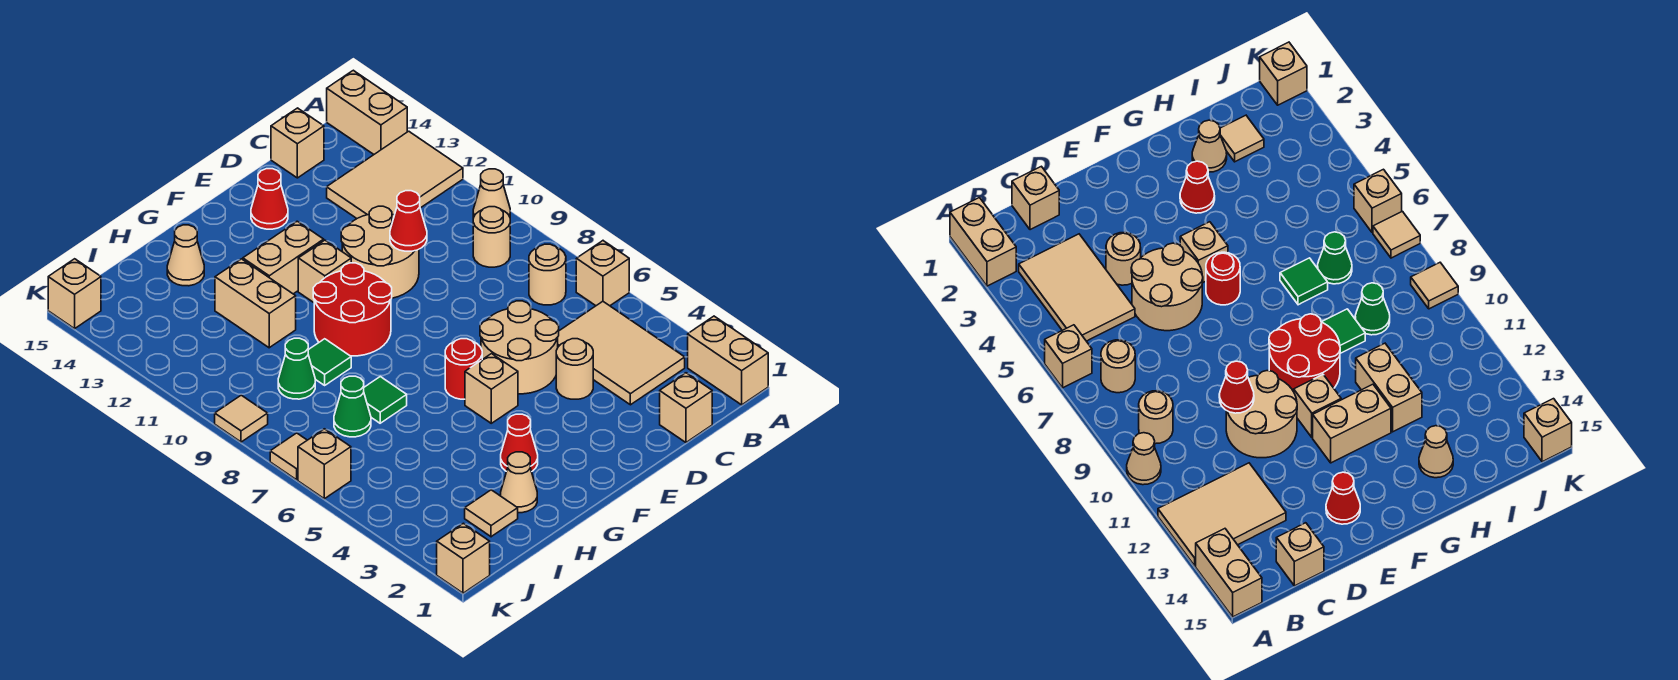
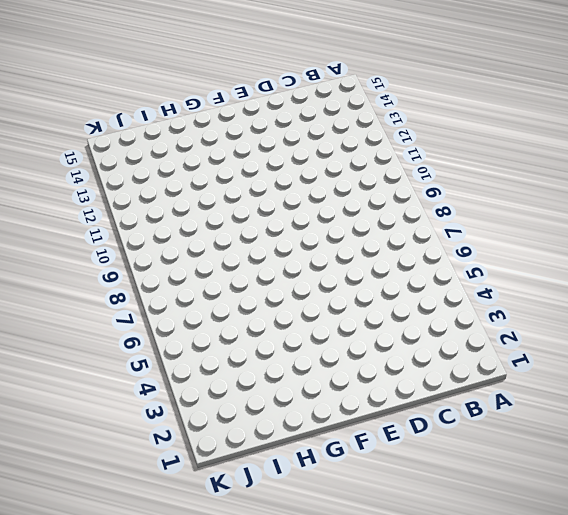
none -> tan 1x2 brick [688,316,768,405]
none -> tan 1x1 brick [576,241,629,306]
none -> tan 1x1 cone [473,169,510,218]
none -> tan 2x3 tile [327,131,463,218]

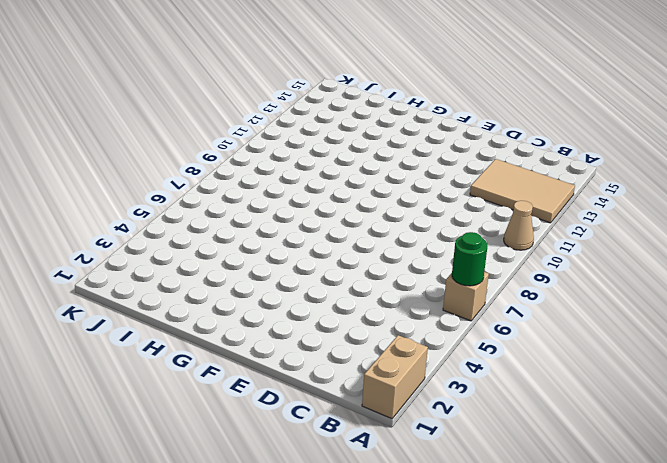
green 1x1 round brick [452,232,487,286] -> none
none -> tan 1x2 brick [327,70,407,154]
none -> tan 2x3 tile [557,301,685,405]
none -> tan 1x1 round brick [529,244,566,305]
none -> tan 1x1 round brick [473,207,510,267]

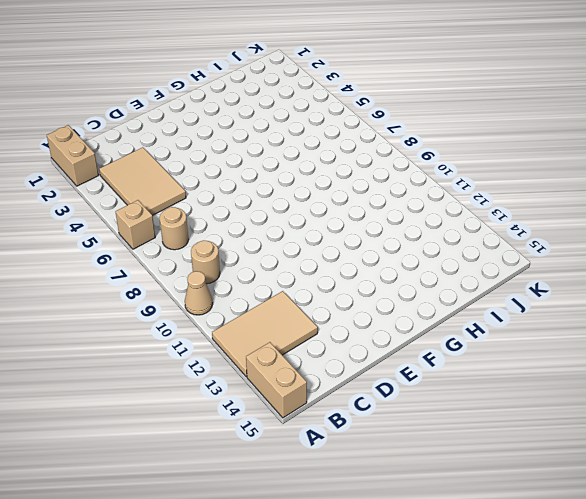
none -> tan 1x1 brick [660,373,712,442]
none -> tan 1x1 brick [271,108,324,178]
none -> tan 1x1 round brick [556,339,593,399]
none -> tan 2x2 round brick [480,301,559,394]

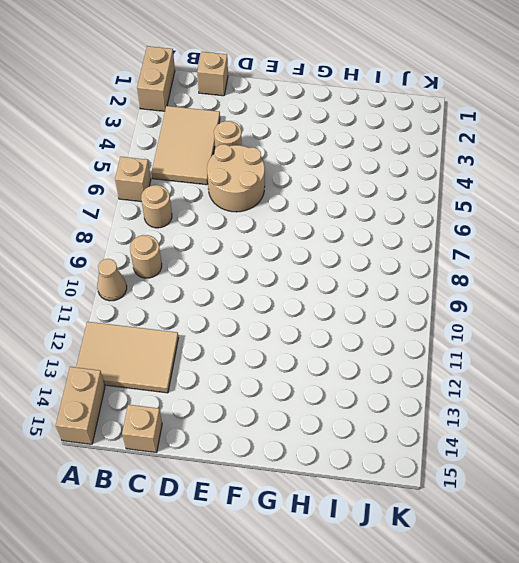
none -> tan 2x2 round brick [341,206,419,298]
none -> red 1x1 cone [251,169,288,229]
none -> tan 1x1 brick [465,354,518,423]
none -> red 1x1 round brick [445,339,482,399]

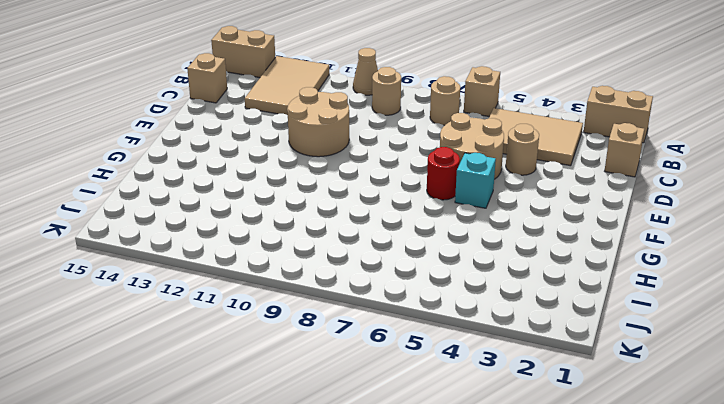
cyan 1x1 brick [455,153,496,208] -> tan 1x1 brick [465,354,518,423]
none -> red 1x1 cone [251,169,288,229]
none -> red 2x2 round brick [313,263,392,356]
none -> tan 1x1 brick [298,240,351,303]
none -> tan 1x2 brick [243,221,324,294]

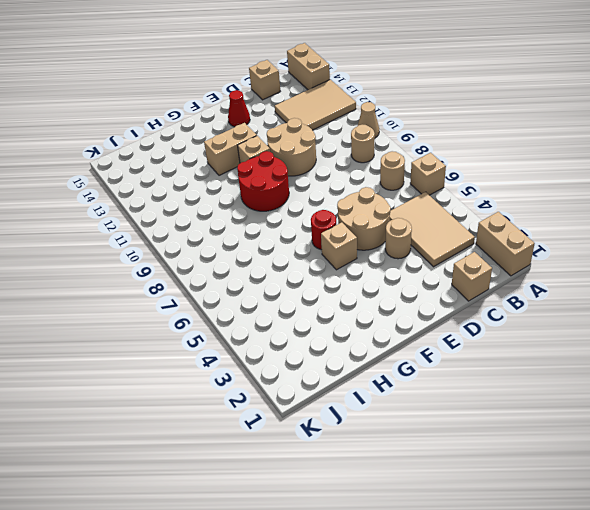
none -> red 1x1 cone [501,414,538,472]
none -> tan 1x1 cone [501,452,537,513]
none -> green 1x1 tile [364,377,407,423]
none -> green 1x1 tile [308,339,351,385]

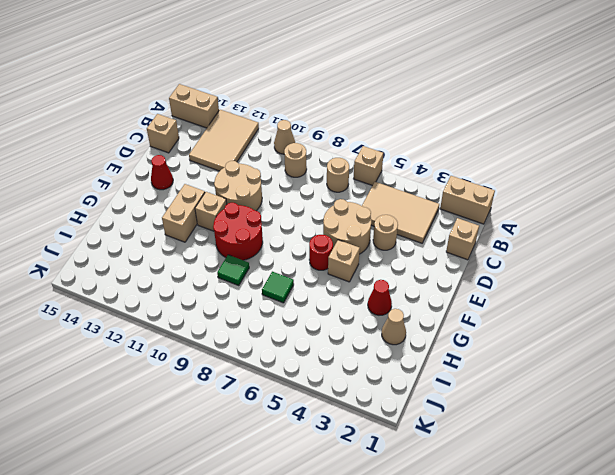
none -> tan 1x2 brick [215,259,296,348]
none -> tan 1x1 cone [167,225,204,286]
none -> tan 1x1 tile [465,490,518,537]
none -> green 1x1 cone [334,376,371,437]

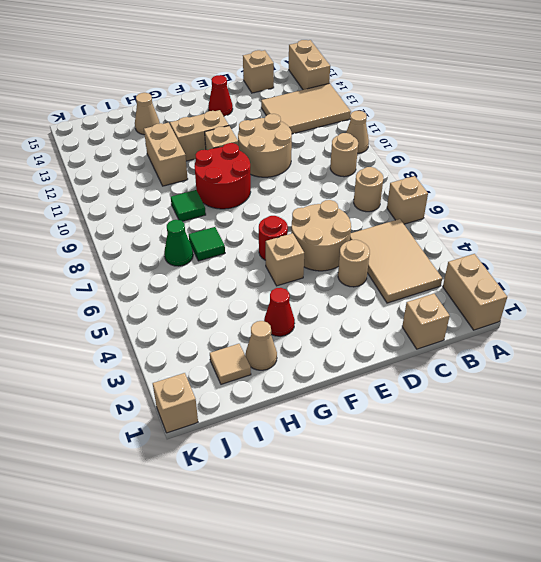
none -> green 1x1 cone [278,338,315,399]
none -> tan 1x1 brick [298,429,351,499]
none -> tan 1x1 tile [270,433,307,480]
none -> tan 1x1 tile [215,395,268,442]

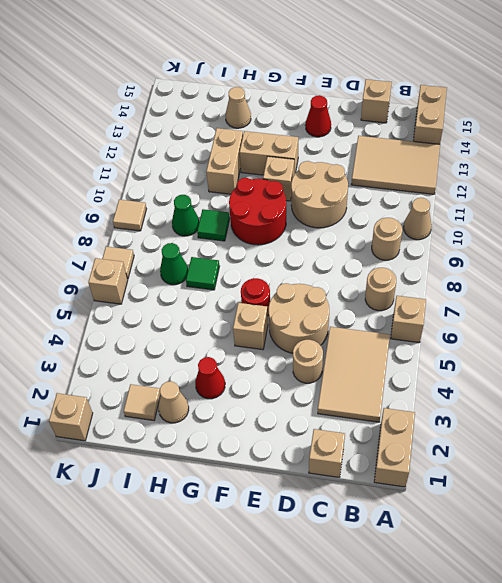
none -> tan 1x1 brick [48,259,101,329]
none -> red 1x1 cone [390,191,427,251]

